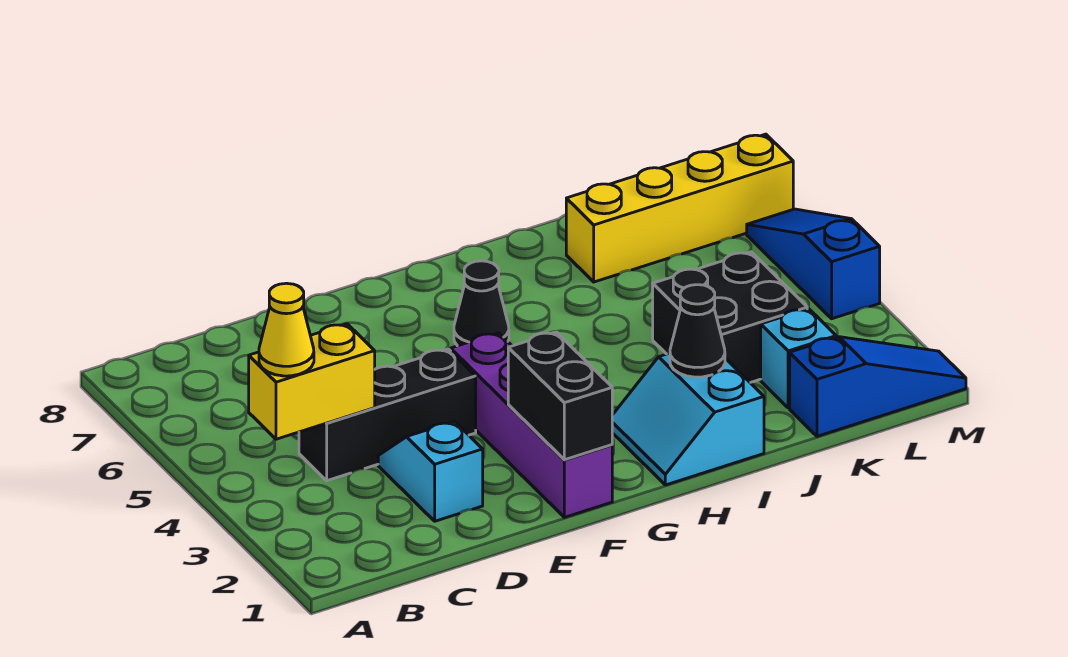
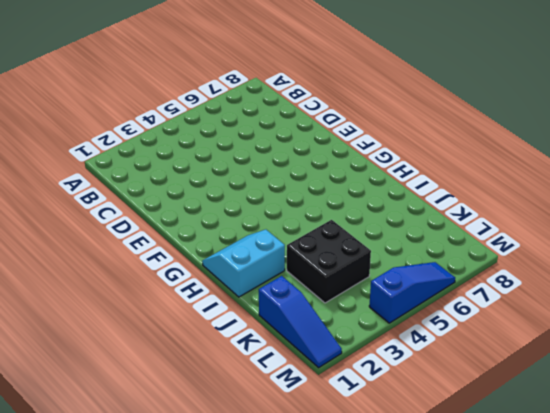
none -> black 1x3 brick [299,349,476,481]
none -> cyan 1x2 slope [378,421,483,521]
none -> purple 1x4 brick [451,333,612,517]

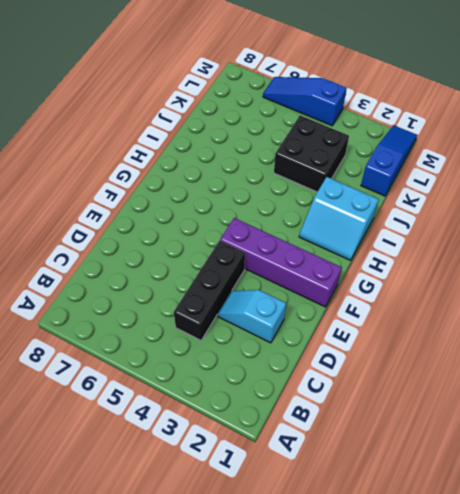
none -> black 1x1 cone [454,261,509,346]
none -> yellow 1x4 brick [566,134,793,282]
none -> cyan 1x1 brick [761,309,836,408]

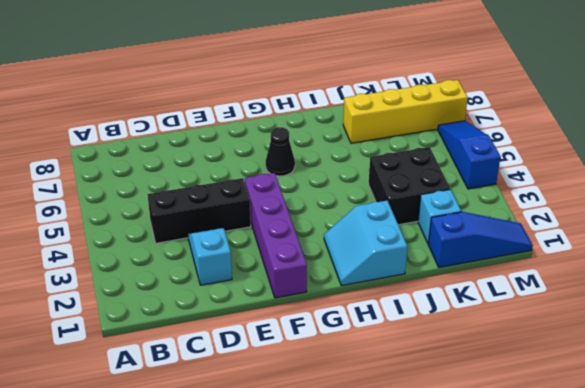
none -> yellow 1x2 brick [249,324,375,439]
none -> black 1x2 brick [508,332,612,460]
none -> black 1x1 cone [670,285,725,377]

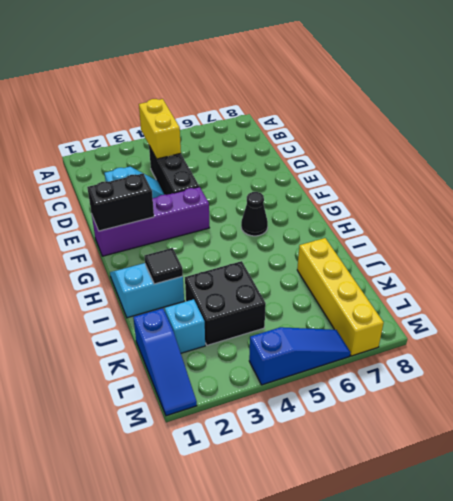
black 1x1 tile [144,248,183,284] -> black 1x1 cone [670,285,725,377]
none -> yellow 1x1 cone [259,283,314,376]

